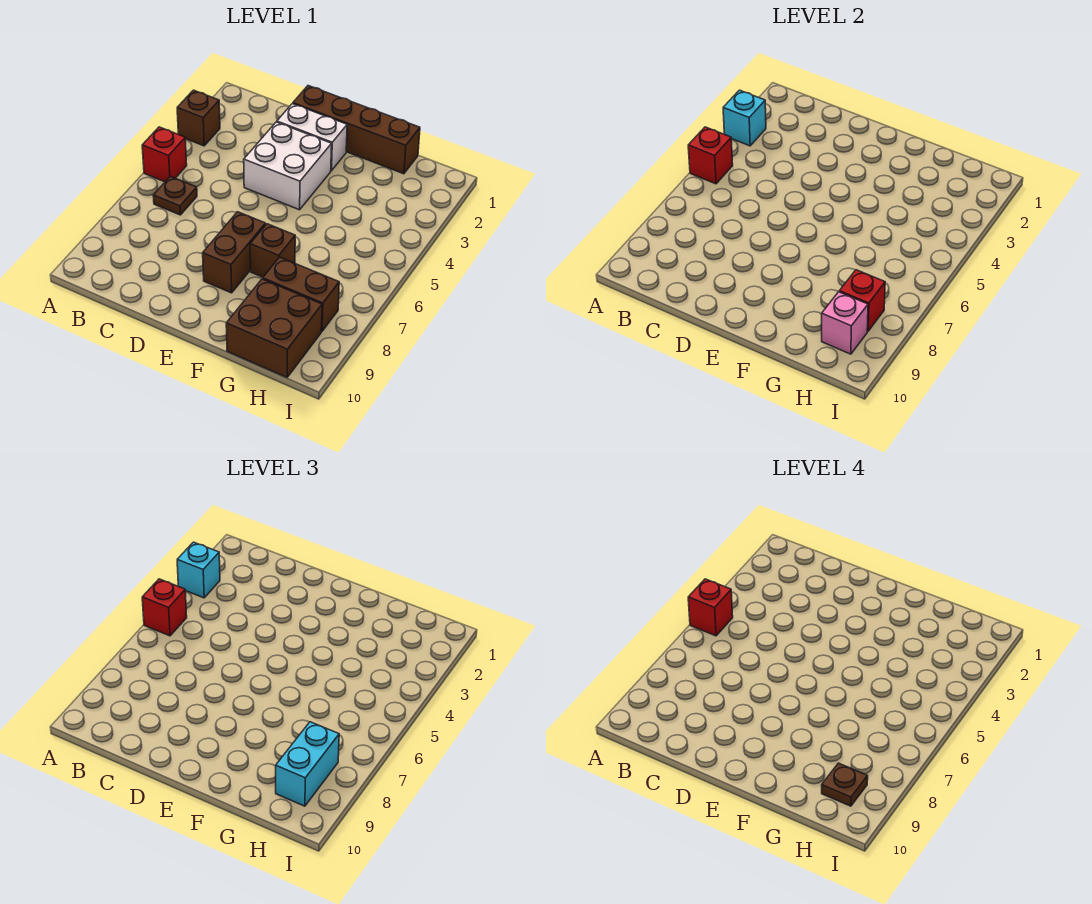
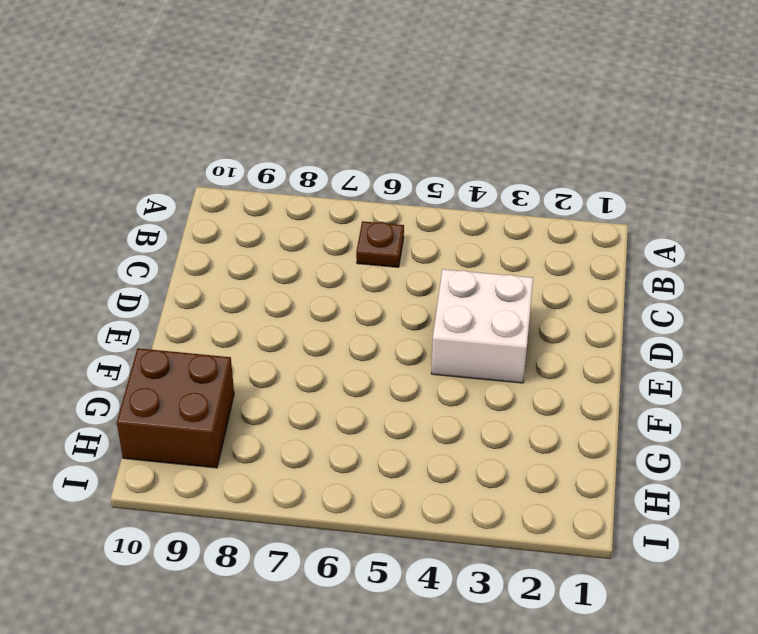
none -> brown 1x1 brick [177,90,220,146]
none -> red 1x1 brick [142,127,187,182]
none -> brown 1x4 brick [293,86,420,174]

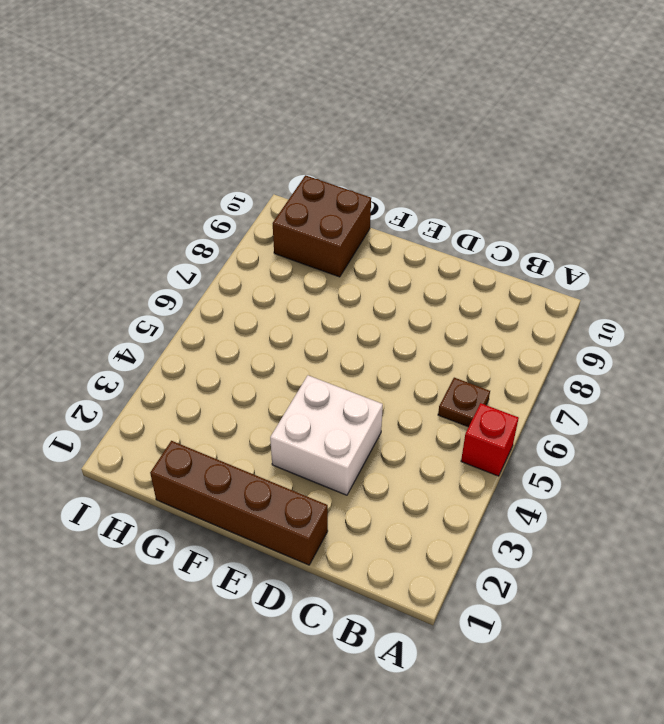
none -> brown 1x1 brick [177,90,220,146]
none -> white 1x2 brick [277,104,347,171]
none -> brown 1x2 brick [203,212,266,293]

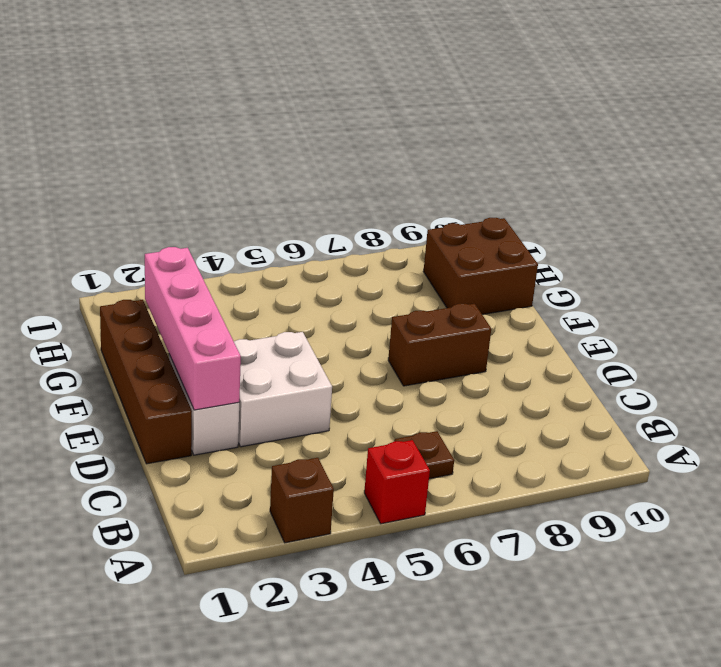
pink 1x4 brick [145,247,241,410] -> none
none -> brown 1x1 brick [250,224,295,277]
none -> brown 1x2 brick [263,257,339,331]
none -> cyan 1x1 brick [723,90,766,146]

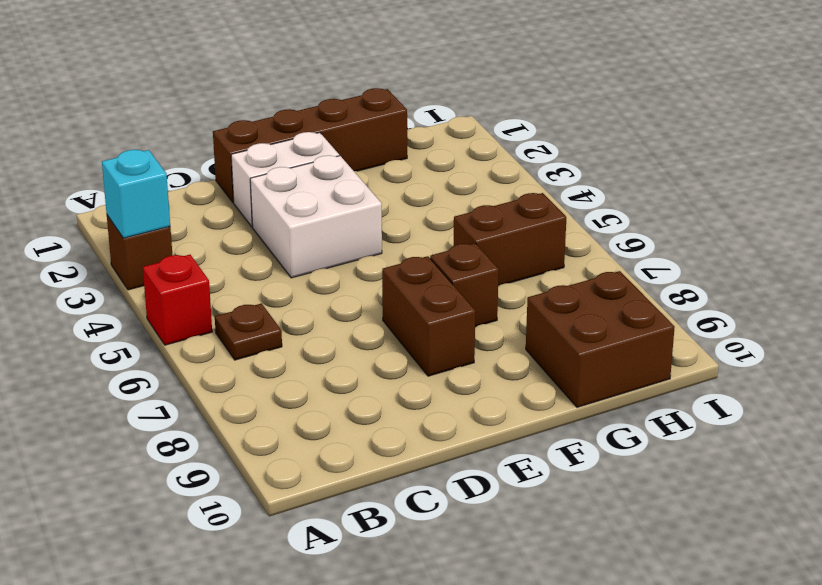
brown 1x2 brick [454,193,566,286] -> brown 1x2 brick moved to [263,257,339,331]
none -> red 1x1 brick [688,127,733,184]
none -> red 1x1 brick [839,270,885,331]
none -> pink 1x1 brick [822,292,868,354]

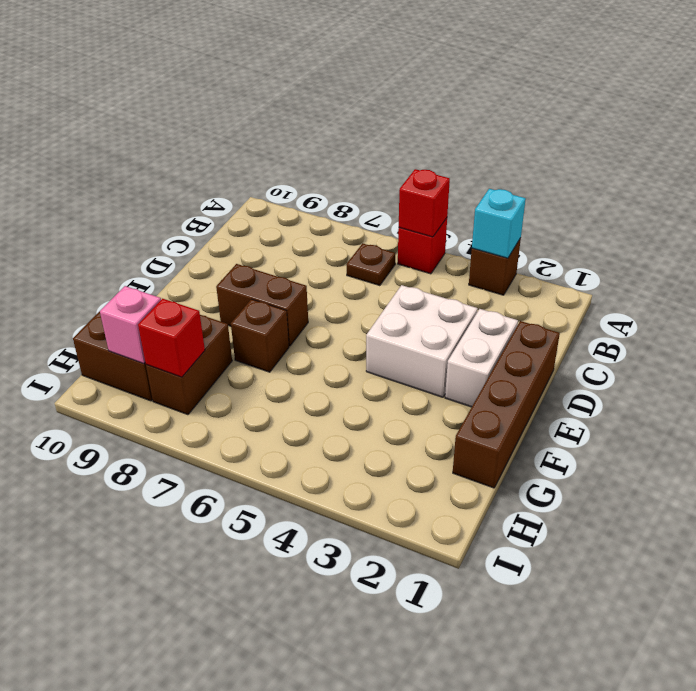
none -> cyan 1x1 brick [177,542,220,598]
none -> red 1x1 brick [142,579,187,636]
none -> cyan 1x2 brick [276,722,339,806]

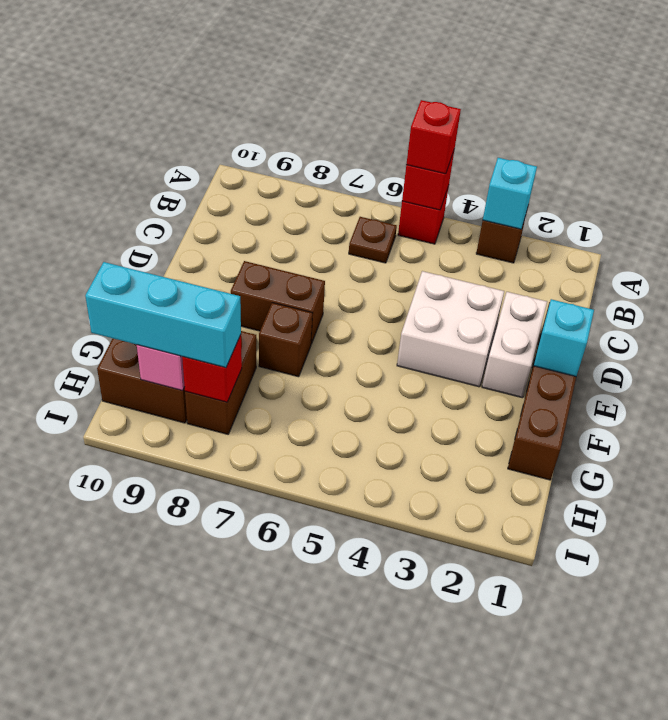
cyan 1x1 brick [534,299,594,376] -> cyan 1x1 brick moved to [177,542,220,598]
cyan 1x3 brick [85,262,241,368] -> cyan 1x2 brick [276,722,339,806]
none -> red 1x1 brick [688,579,733,636]
none -> brown 1x1 plate [822,763,868,806]

